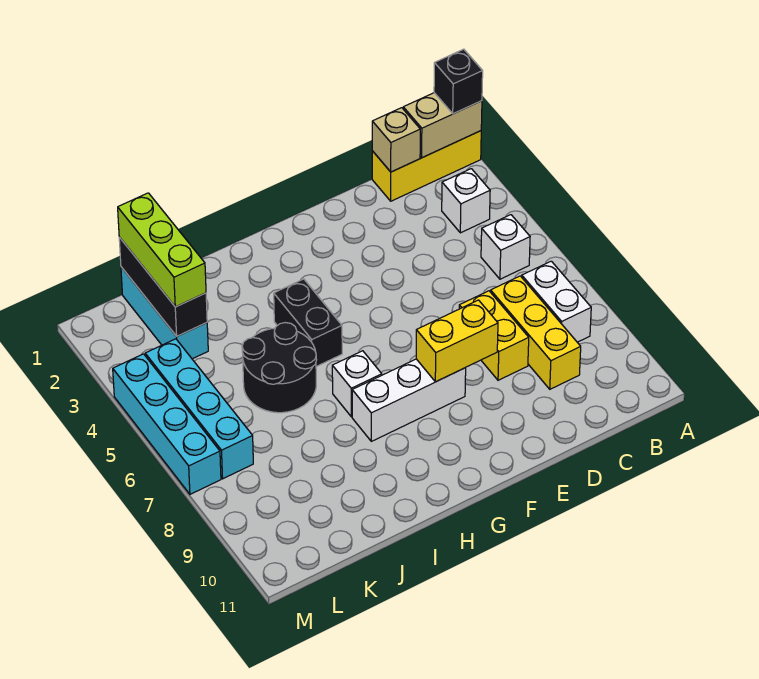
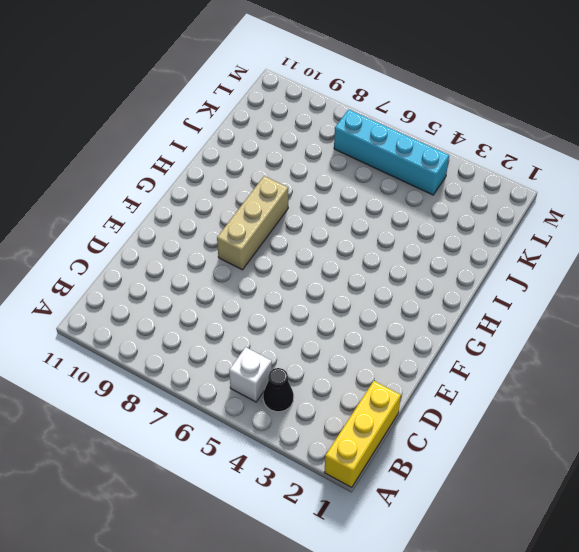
black 1x1 cone [263,368,294,412] -> none
tan 1x3 brick [217,176,288,270] -> white 1x3 brick [352,359,466,441]
none -> white 1x1 brick [442,169,490,233]
none -> white 1x2 brick [522,261,591,342]
none -> yellow 1x3 brick [491,276,581,389]

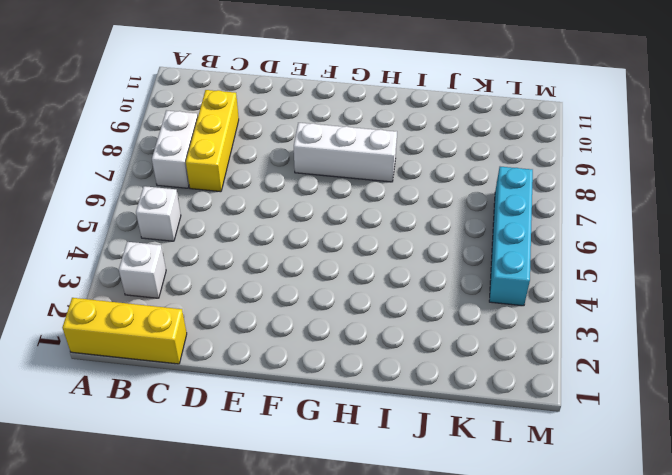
none -> yellow 1x2 brick [459,291,529,380]
none -> black 1x2 brick [274,279,342,367]
none -> white 1x1 brick [332,351,382,417]

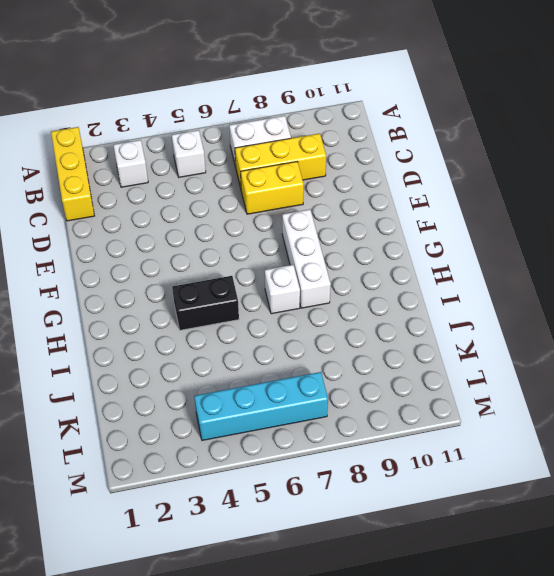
none -> black 2x2 round brick [242,323,317,413]
none -> cyan 1x3 brick [121,267,208,359]
none -> cyan 1x4 brick [113,354,221,494]

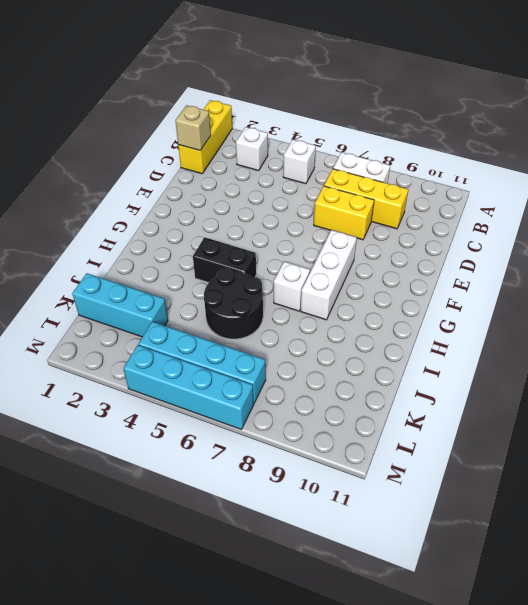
none -> tan 1x2 brick [403,93,482,158]
none -> yellow 1x2 brick [416,300,498,382]
none -> black 1x3 brick [119,237,207,336]

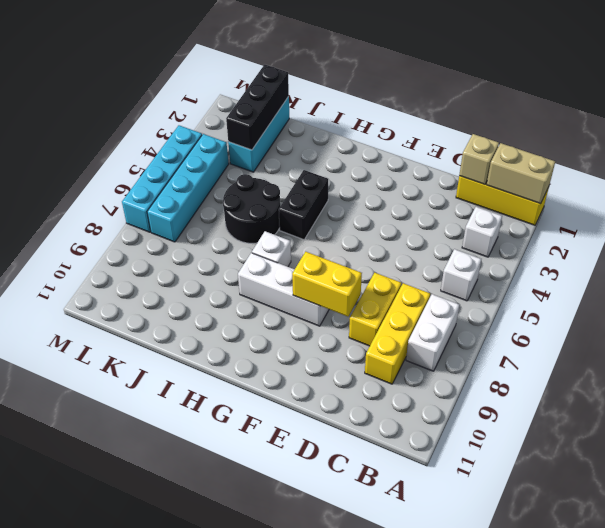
none -> black 1x1 brick [434,49,483,114]
none -> lime 1x3 brick [118,193,206,307]

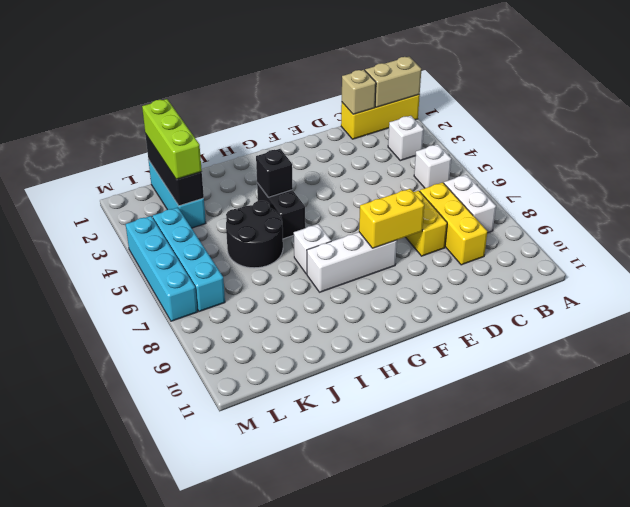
black 1x1 brick [256,149,293,197] -> black 1x1 brick moved to [434,49,483,114]

